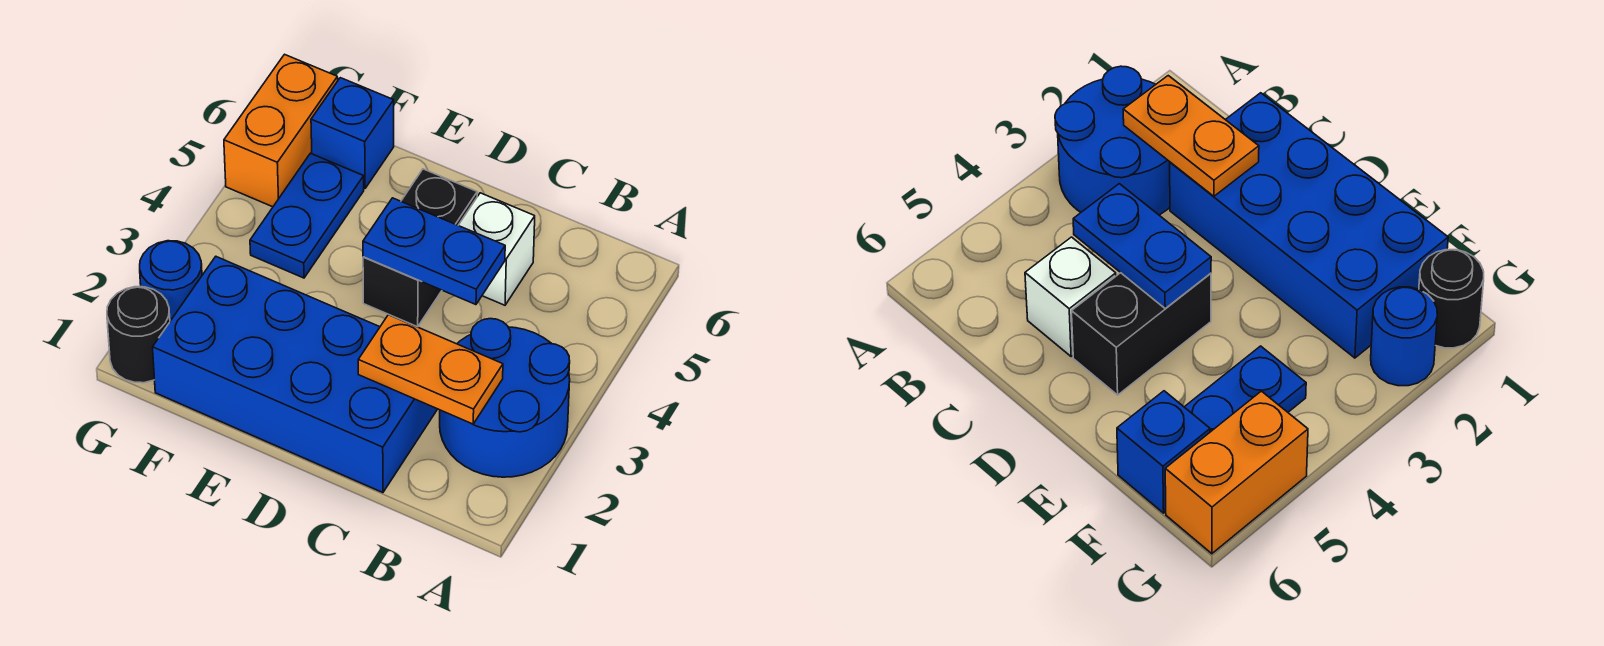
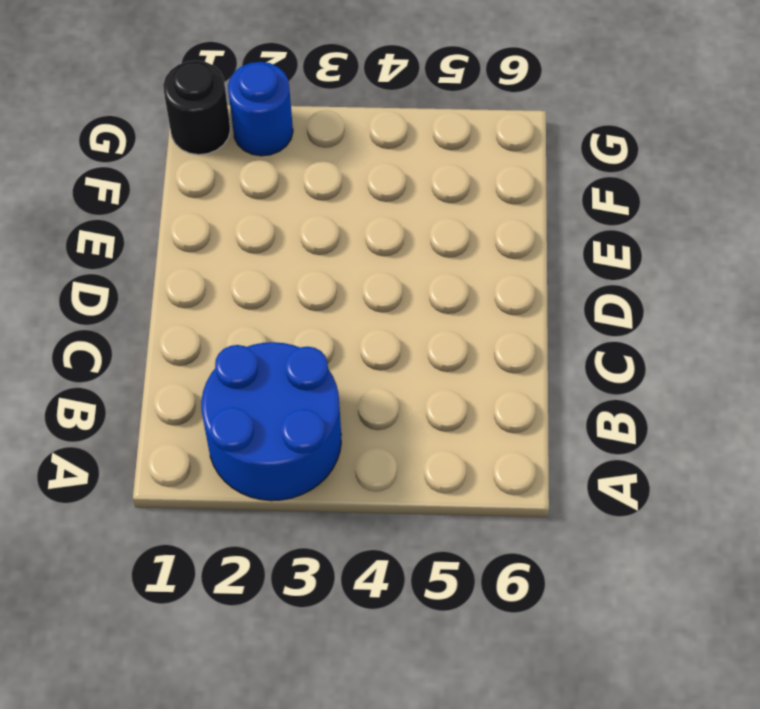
none -> blue 2x4 brick [153,257,437,493]
none -> white 1x1 brick [458,193,535,305]

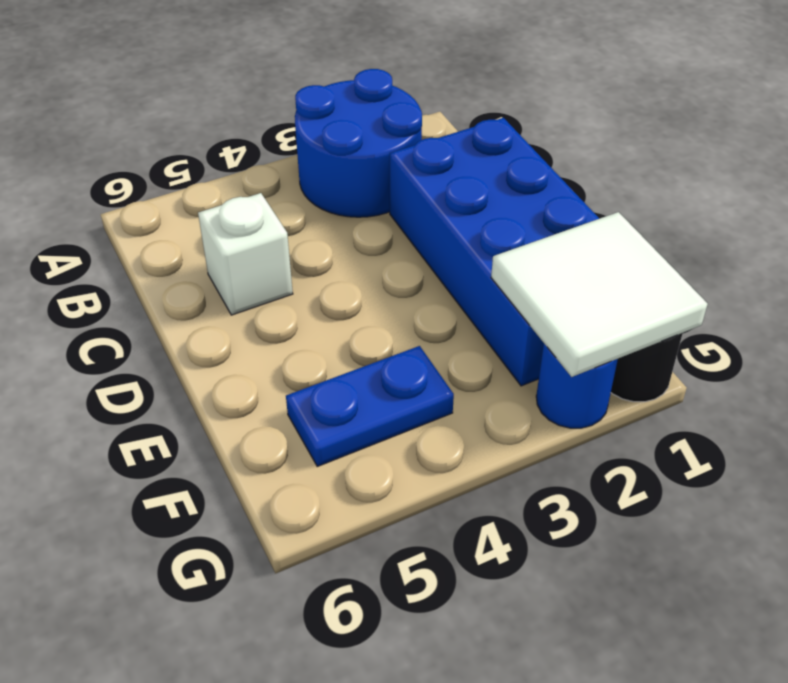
white 2x2 tile [491,212,708,377] -> none
none -> black 1x2 brick [363,169,477,327]
none -> blue 1x1 brick [311,78,394,188]

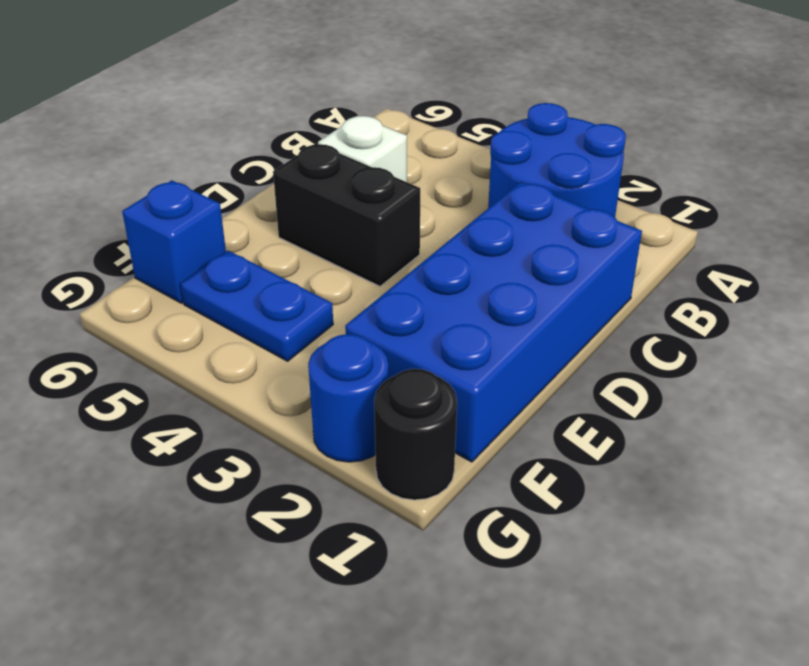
none -> orange 1x2 brick [224,54,338,207]
none -> orange 1x2 plate [358,315,503,424]

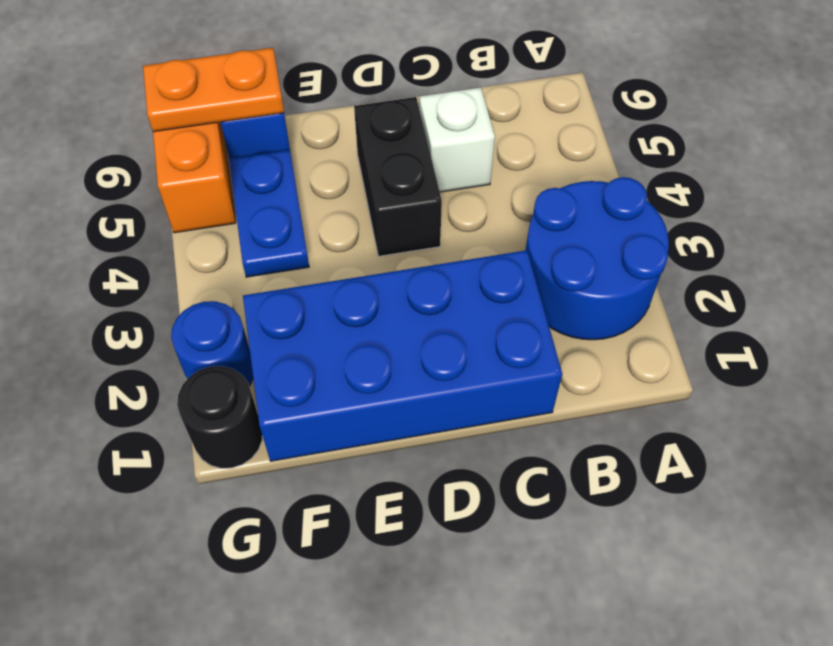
orange 1x2 plate [143,48,284,132] -> orange 1x2 plate moved to [358,315,503,424]
none -> blue 1x2 plate [363,198,505,305]

